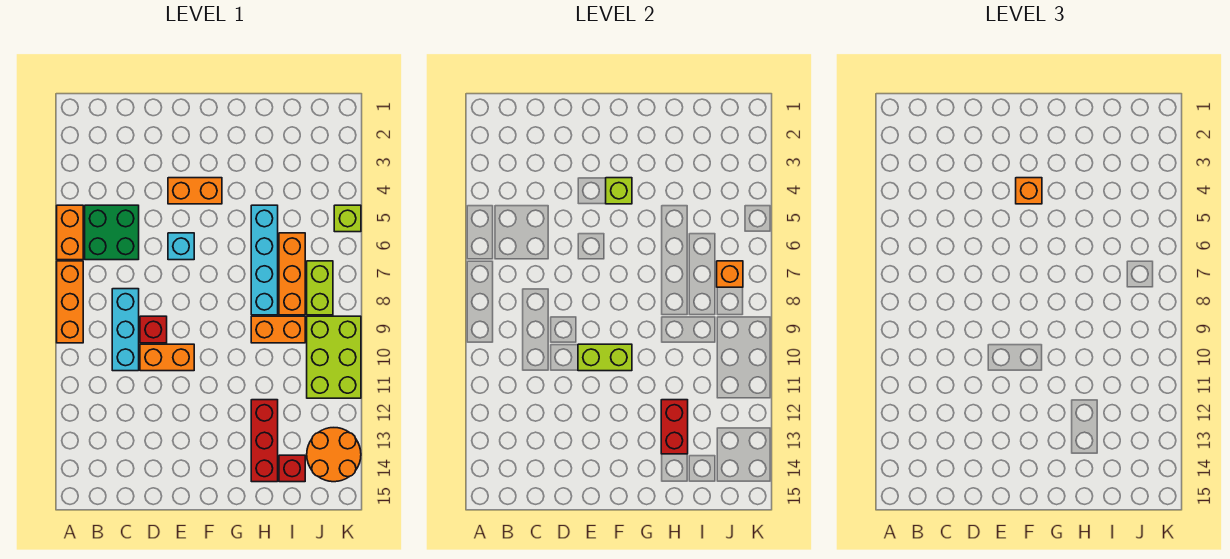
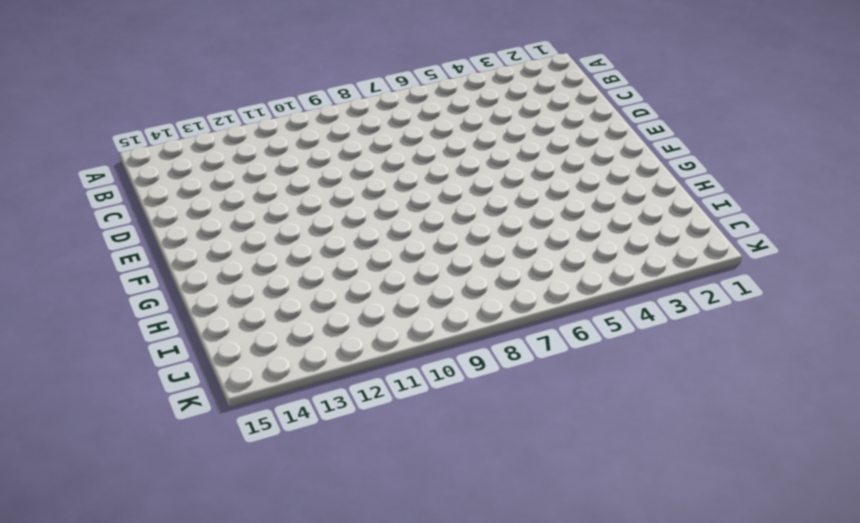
none -> orange 1x2 brick [57,205,83,260]
none -> orange 1x3 brick [57,261,83,343]
none -> green 2x2 brick [85,205,139,260]

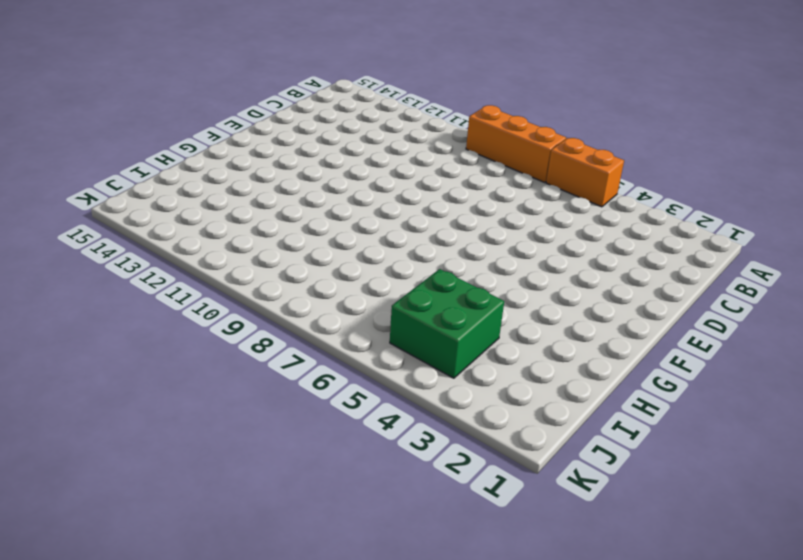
green 2x2 brick [390,269,504,378] -> green 2x2 brick moved to [85,205,139,260]
none -> cyan 1x3 brick [112,289,139,371]
none -> red 1x1 brick [140,316,167,343]
none -> orange 1x2 brick [140,344,194,371]

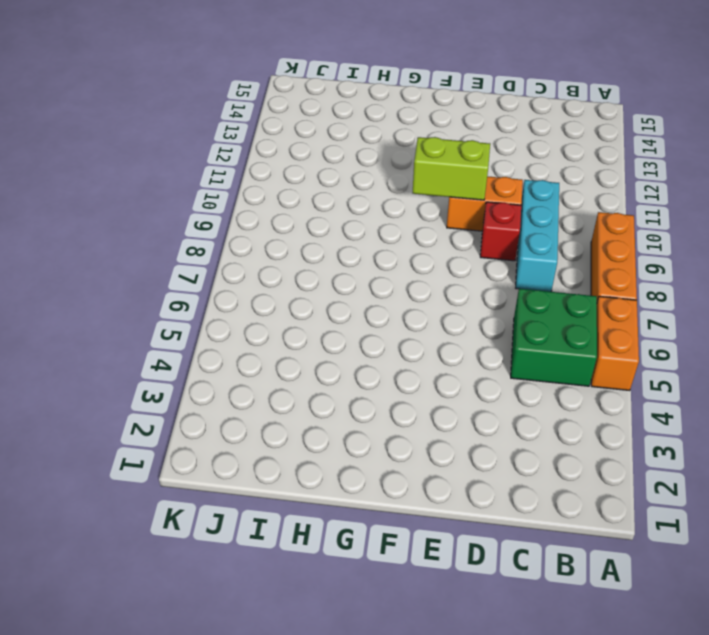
none -> orange 1x2 brick [168,178,222,204]
none -> cyan 1x1 brick [168,233,194,260]
none -> cyan 1x4 brick [251,205,278,315]

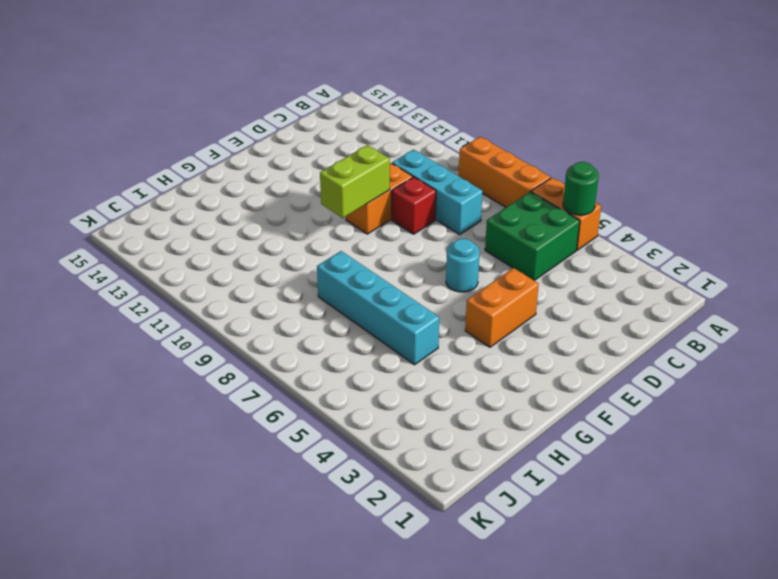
green 1x1 round brick [563,162,599,215] -> none
cyan 1x1 round brick [446,239,480,292] -> cyan 1x1 brick [168,233,194,260]
none -> orange 1x2 brick [251,316,305,343]
none -> red 1x3 brick [251,400,278,482]
none -> orange 1x3 brick [279,233,305,315]

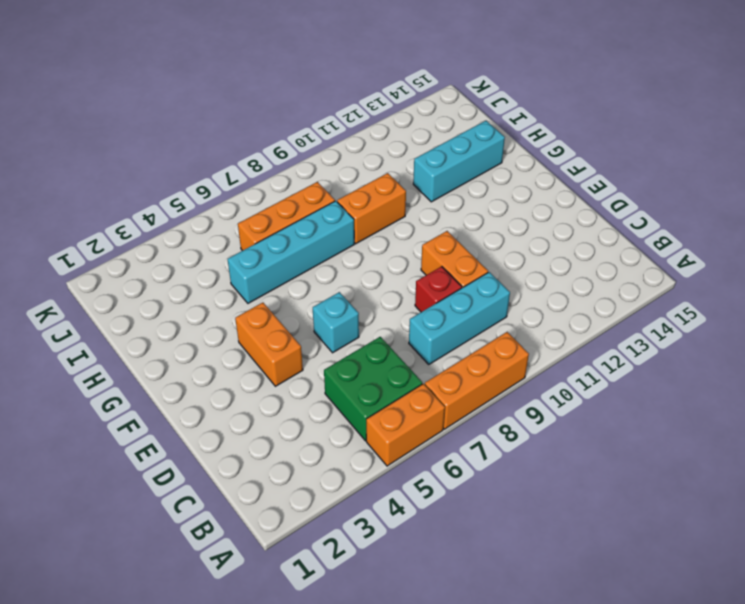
orange 1x2 brick [337,173,406,244] -> orange 1x2 brick turned to [251,316,305,343]
cyan 1x3 brick [413,121,505,202] -> red 1x3 brick [251,400,278,482]
none -> red 1x1 brick [279,455,305,482]
none -> lime 1x2 brick [307,261,333,315]
none -> lime 2x3 brick [307,316,361,398]

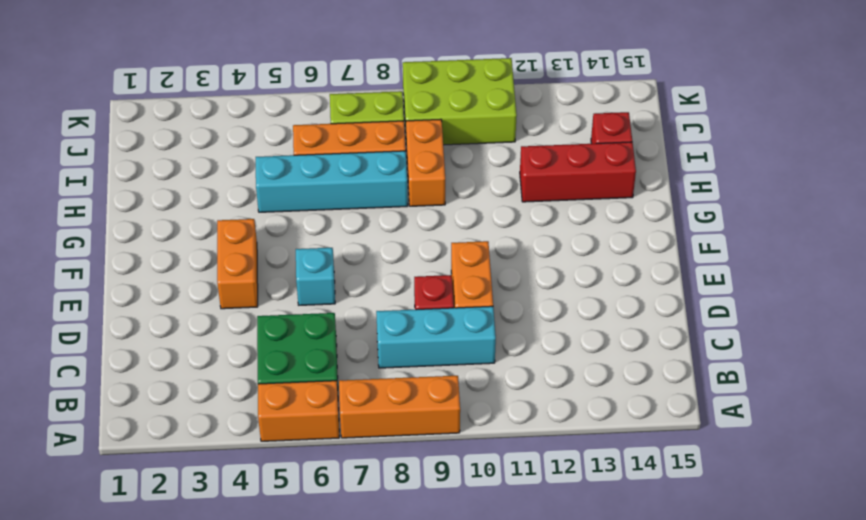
none -> orange 2x2 round brick [307,428,361,482]
none -> lime 1x1 brick [334,205,361,232]
none -> lime 1x2 brick [578,344,632,371]

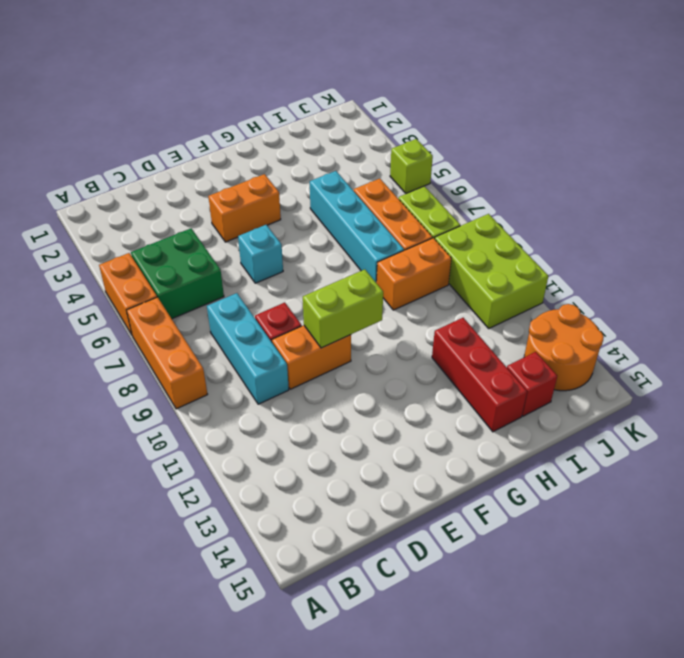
none -> lime 1x1 brick [606,178,632,204]
none -> red 1x2 brick [661,400,688,454]
none -> orange 1x1 brick [717,261,743,287]

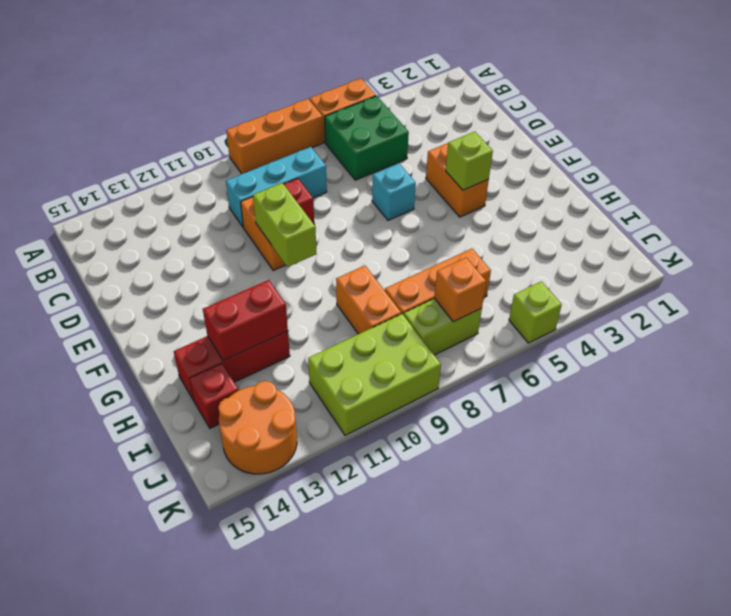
none -> cyan 1x4 brick [251,205,278,315]
none -> orange 1x1 brick [1016,178,1042,204]

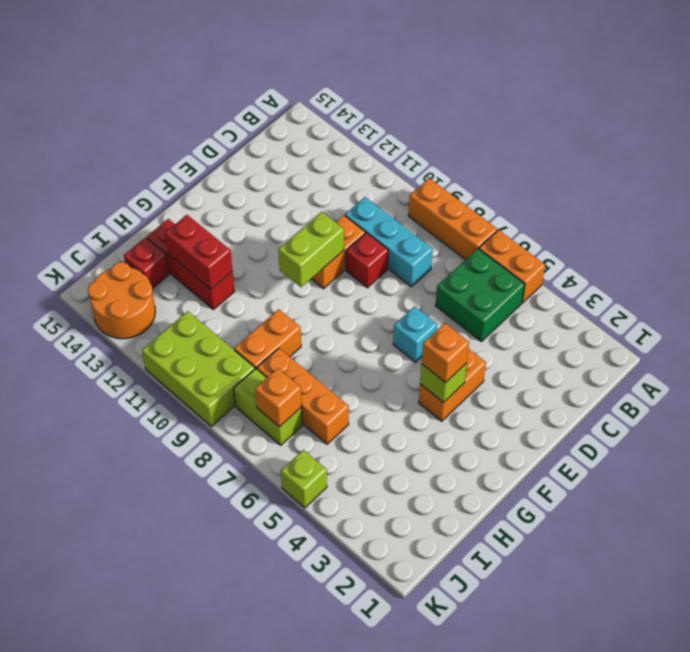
none -> cyan 1x4 brick [251,205,278,315]

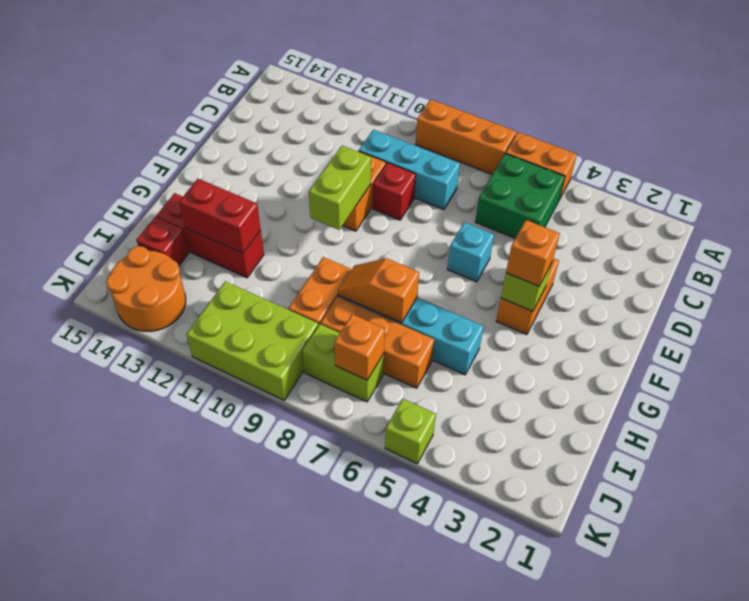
orange 1x2 slope [338,258,419,323] -> none

